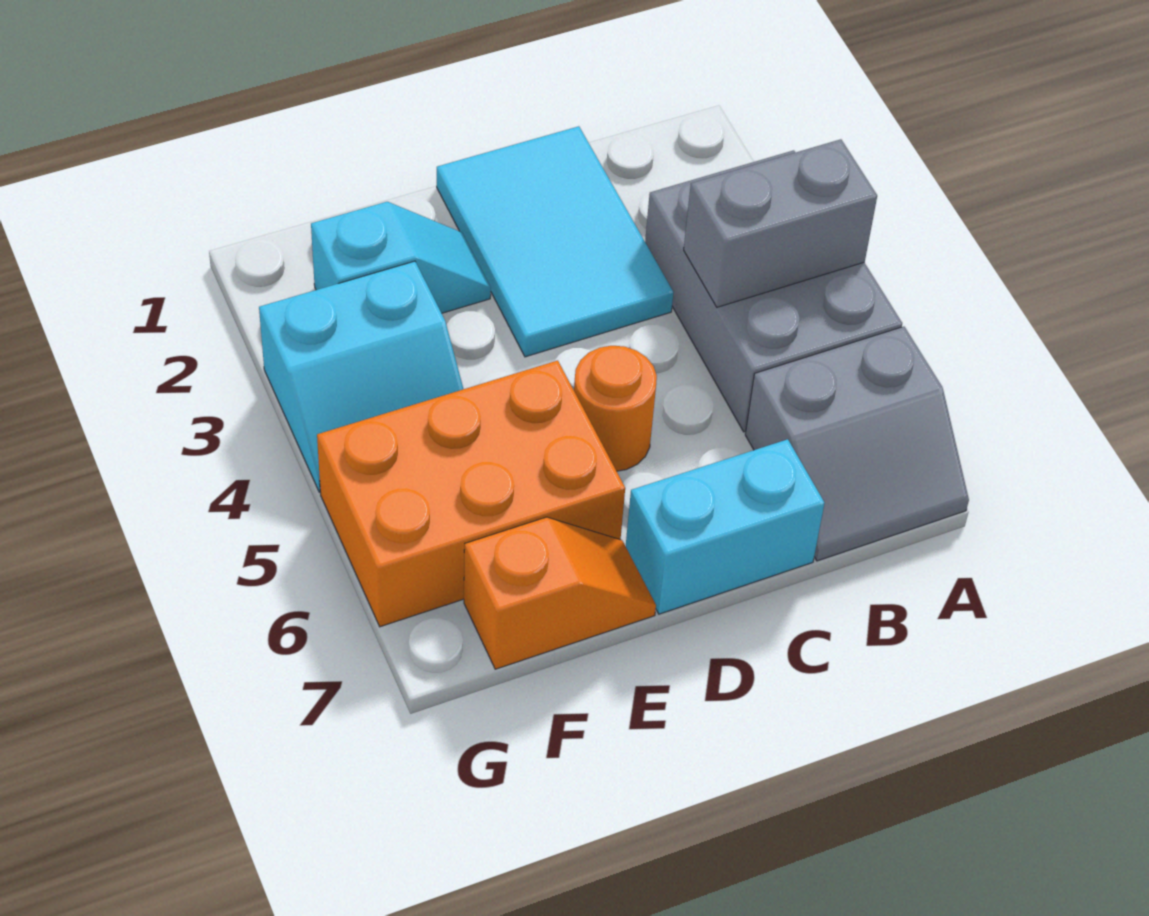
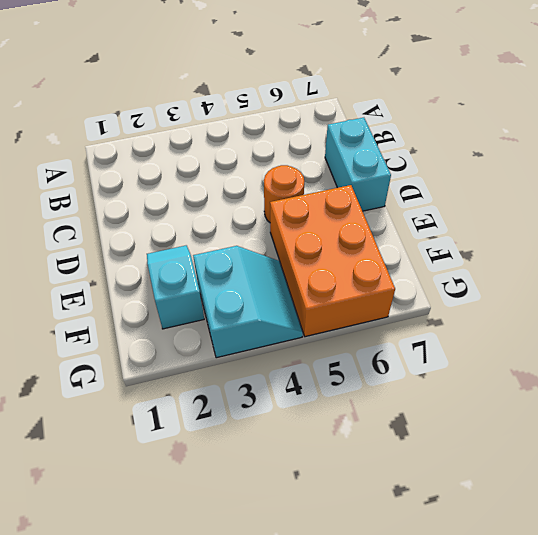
none -> grey 2x3 brick [645,150,902,432]
none -> grey 2x2 slope [745,327,969,561]

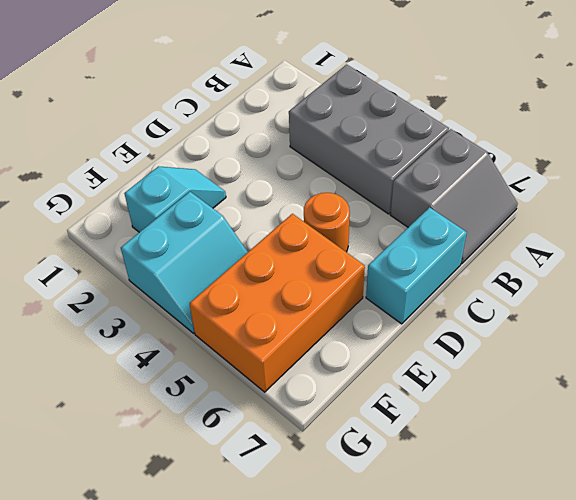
none -> cyan 2x3 tile [437,126,674,357]
none -> orange 1x2 slope [464,517,656,669]

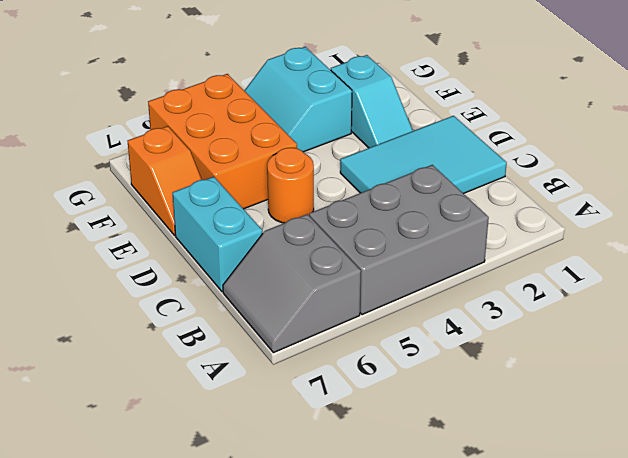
none -> grey 1x2 brick [684,139,877,307]

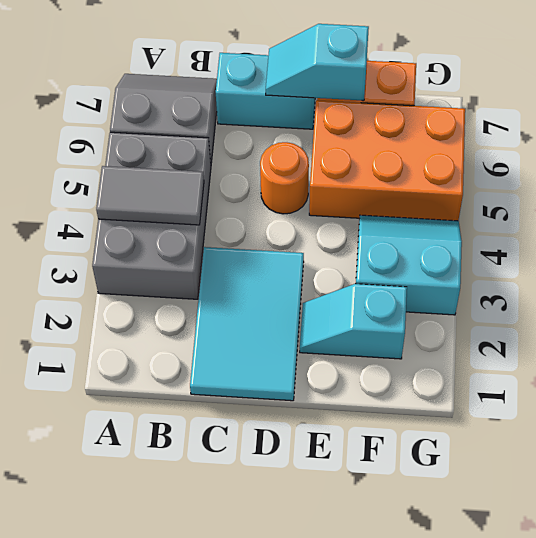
grey 1x2 tile [96,166,204,225] -> grey 1x2 brick [684,139,877,307]
cyan 1x2 slope [266,24,369,101] -> none

